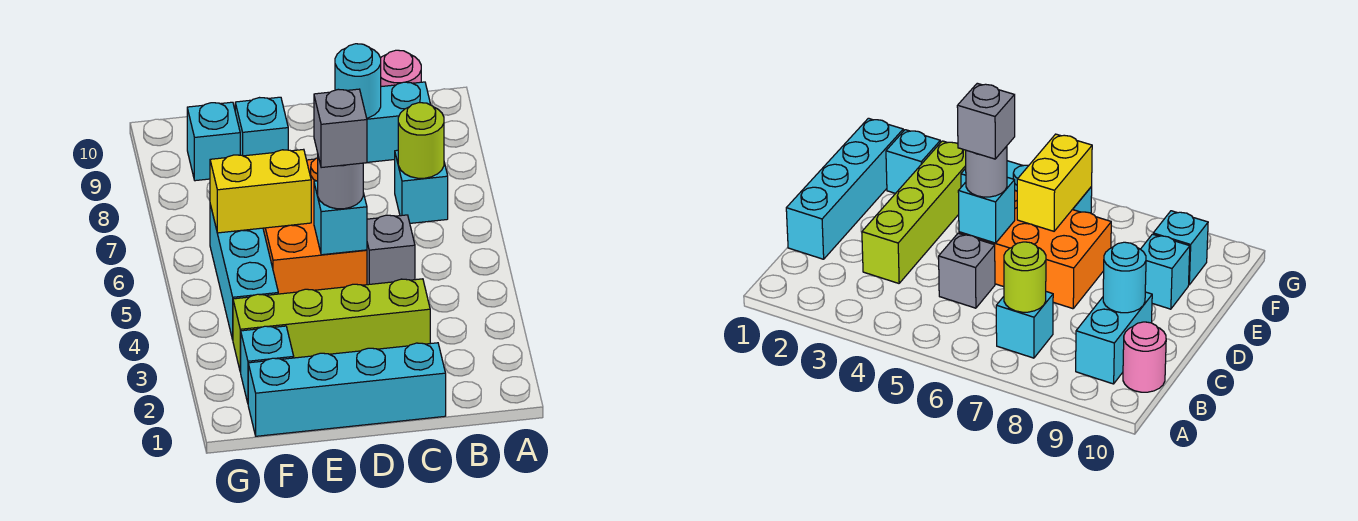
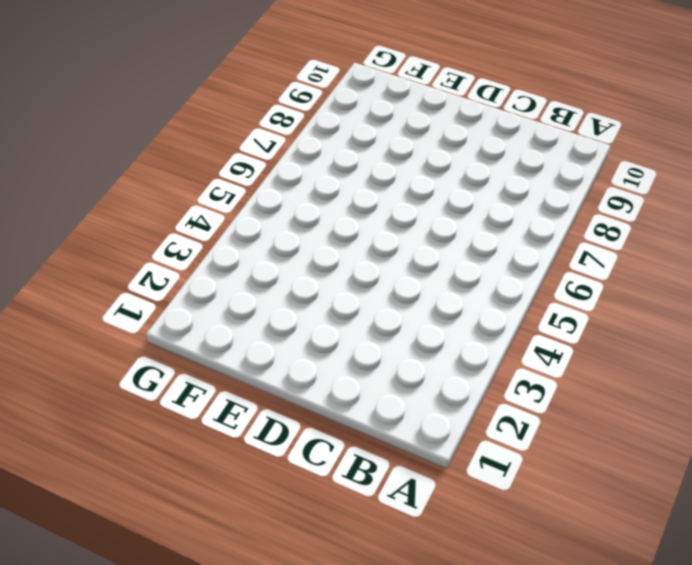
none -> cyan 1x1 brick [395,150,448,223]
none -> cyan 1x2 brick [367,82,431,162]
none -> pink 1x1 round brick [381,50,421,87]

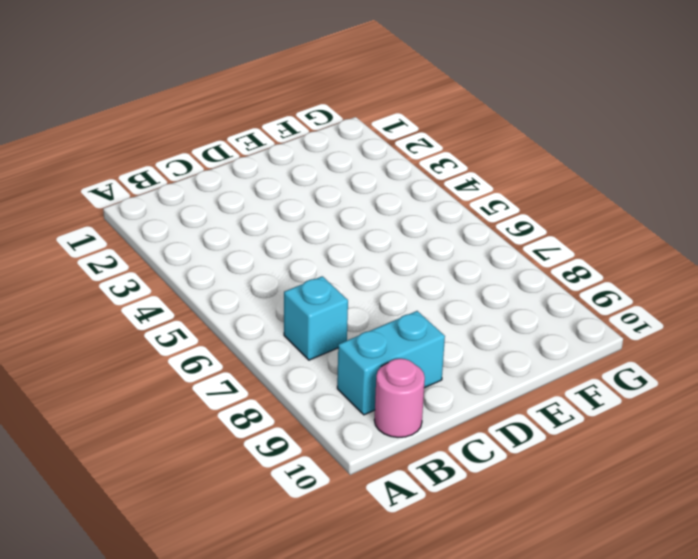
none -> cyan 1x4 brick [248,343,446,436]
none -> lime 1x4 brick [233,279,430,372]
none -> grey 1x1 brick [367,215,415,285]

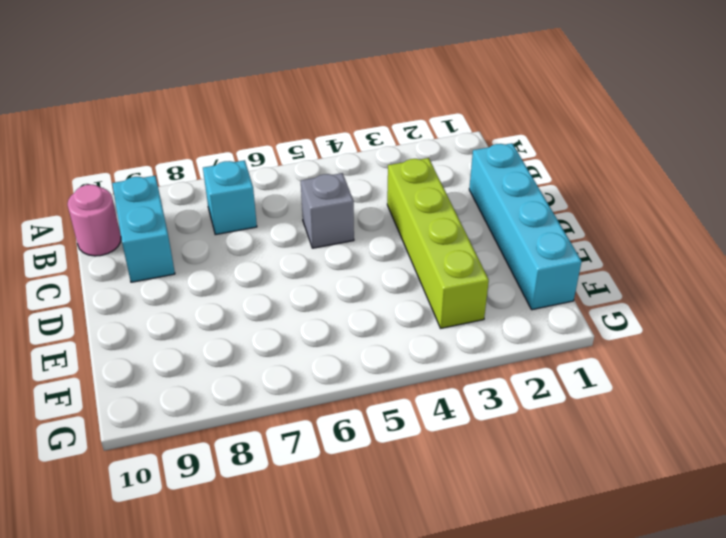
none -> orange 2x3 brick [263,158,367,294]
none -> cyan 1x1 brick [235,97,288,156]
none -> cyan 1x1 brick [241,326,294,403]

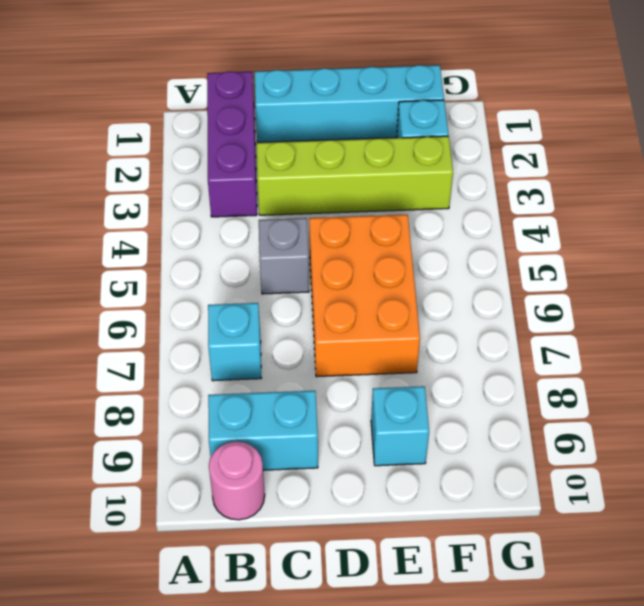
purple 1x3 brick [207,71,257,217] -> none
none -> cyan 1x3 brick [210,205,278,340]
none -> cyan 1x1 brick [187,102,240,181]
none -> lime 1x1 round brick [398,103,444,178]

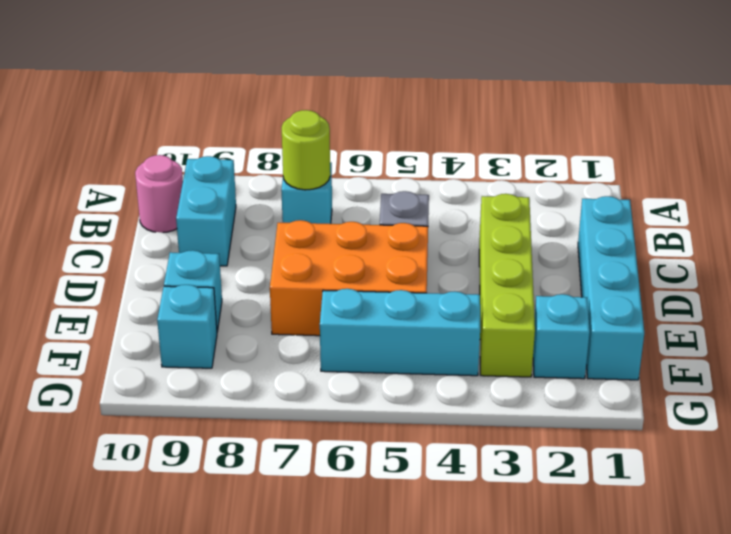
none -> cyan 1x1 round brick [335,44,381,118]
none -> cyan 1x1 brick [314,181,367,255]
none -> yellow 1x2 brick [210,149,311,233]

